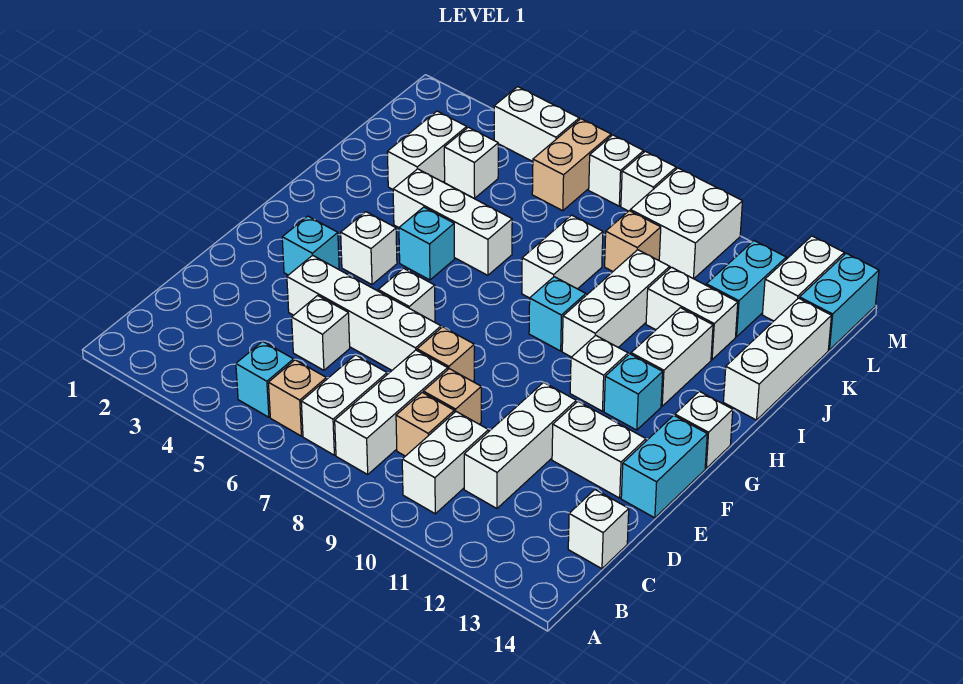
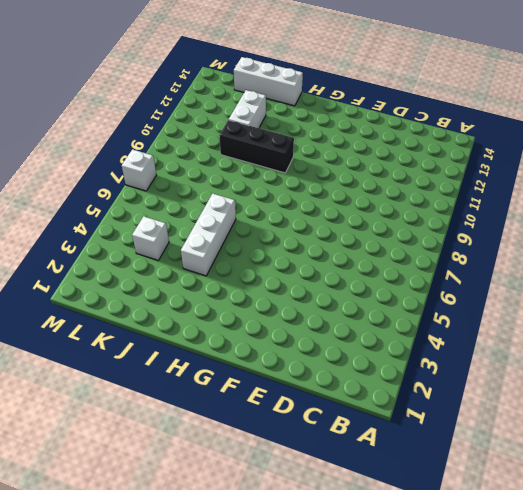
black 1x3 brick [219,120,294,173] -> white 1x3 brick [562,250,670,357]
none -> cyan 1x1 brick [236,341,294,417]
none -> tan 1x1 brick [268,360,326,436]
none -> white 1x2 brick [301,355,387,455]
none -> white 1x3 brick [335,350,448,474]

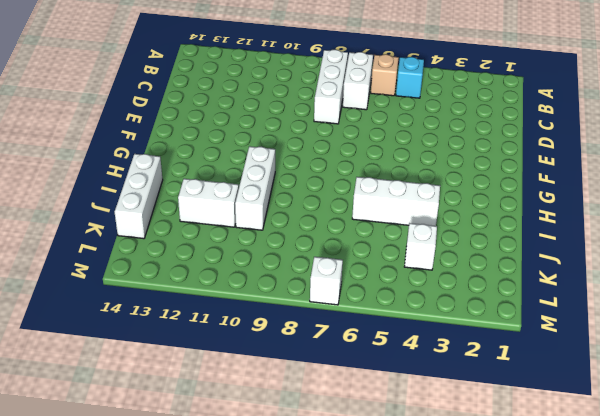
none -> white 1x2 brick [402,412,488,514]
none -> tan 1x1 brick [396,392,454,456]
none -> white 1x3 brick [464,382,576,508]
none -> white 1x1 brick [568,490,629,569]

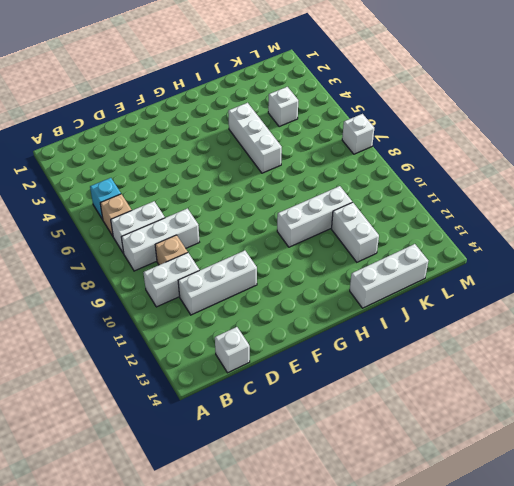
none -> white 1x1 brick [292,295,350,370]
none -> tan 1x1 brick [423,369,481,424]
none -> white 1x4 brick [287,255,441,370]
none -> tan 1x1 brick [417,327,474,381]

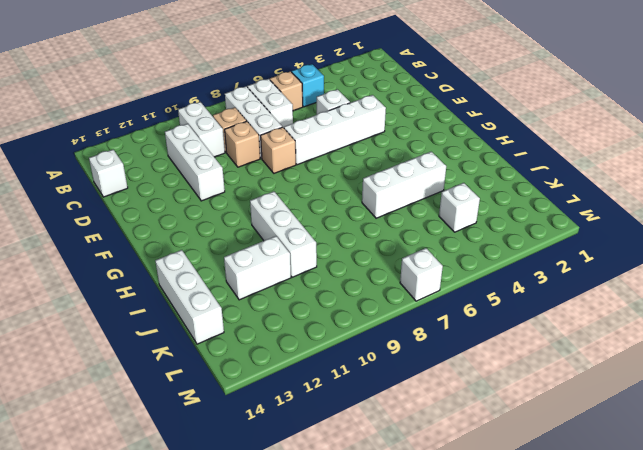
none -> white 1x2 brick [552,402,646,498]
none -> cyan 1x2 brick [621,415,707,518]
none -> cyan 1x1 brick [282,216,339,275]
none -> white 1x1 brick [378,268,435,322]

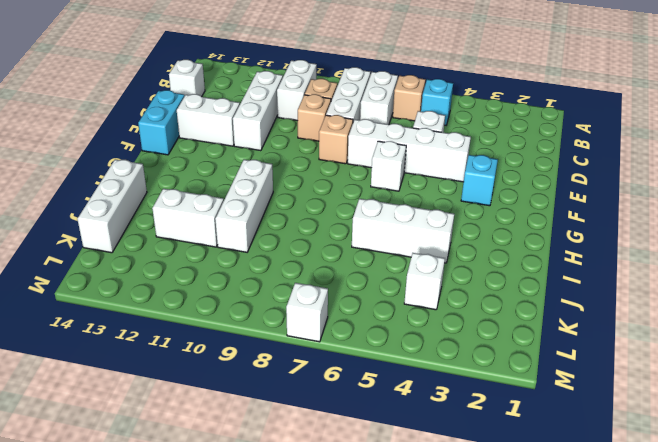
none -> white 1x1 brick [341,212,397,284]
none -> white 1x1 brick [570,335,628,411]
none -> cyan 1x1 brick [604,354,663,430]
none -> white 1x1 brick [675,391,733,468]

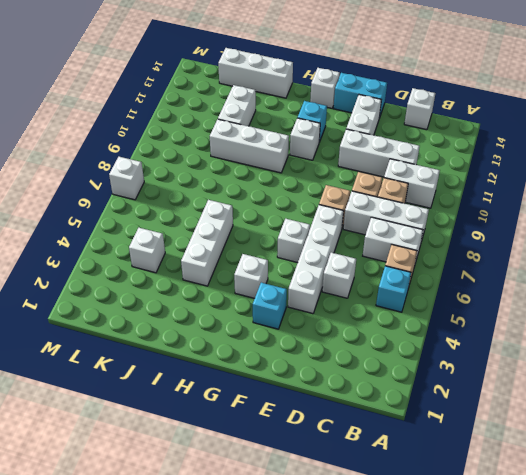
none -> cyan 1x1 brick [399,207,454,280]
none -> cyan 1x1 brick [529,277,586,351]
none -> white 1x2 brick [631,308,713,406]
none -> white 1x2 brick [522,215,603,298]

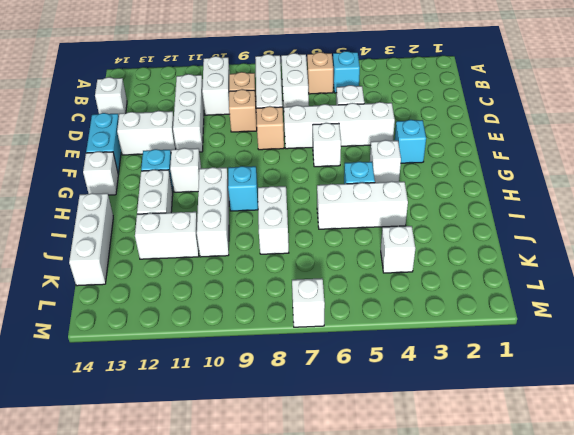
none -> white 1x2 brick [387,111,467,189]
none -> tan 1x1 brick [605,211,661,271]
none -> cyan 1x2 brick [706,241,786,337]
none -> tan 1x2 brick [532,119,611,211]

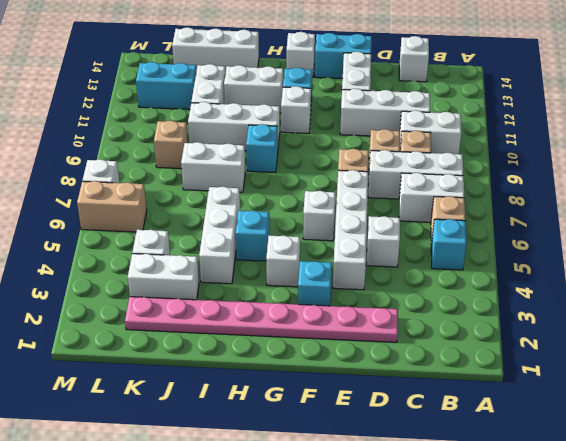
pink 1x8 plate [125,297,398,342] -> none
none -> white 2x2 brick [630,168,743,279]
none -> white 1x2 brick [762,236,844,321]
none -> cyan 1x2 brick [799,253,879,350]
none -> white 1x2 brick [494,87,579,161]

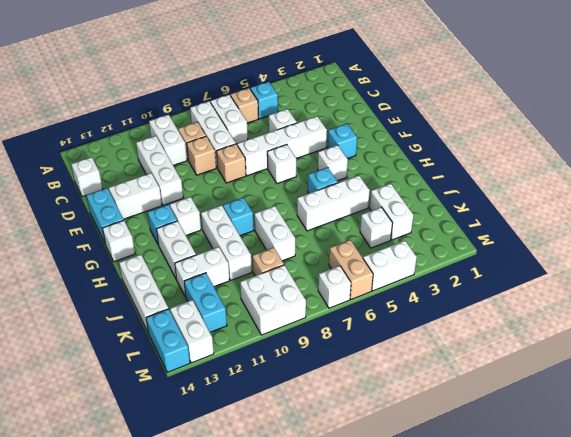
none -> white 1x1 brick [621,151,676,211]

